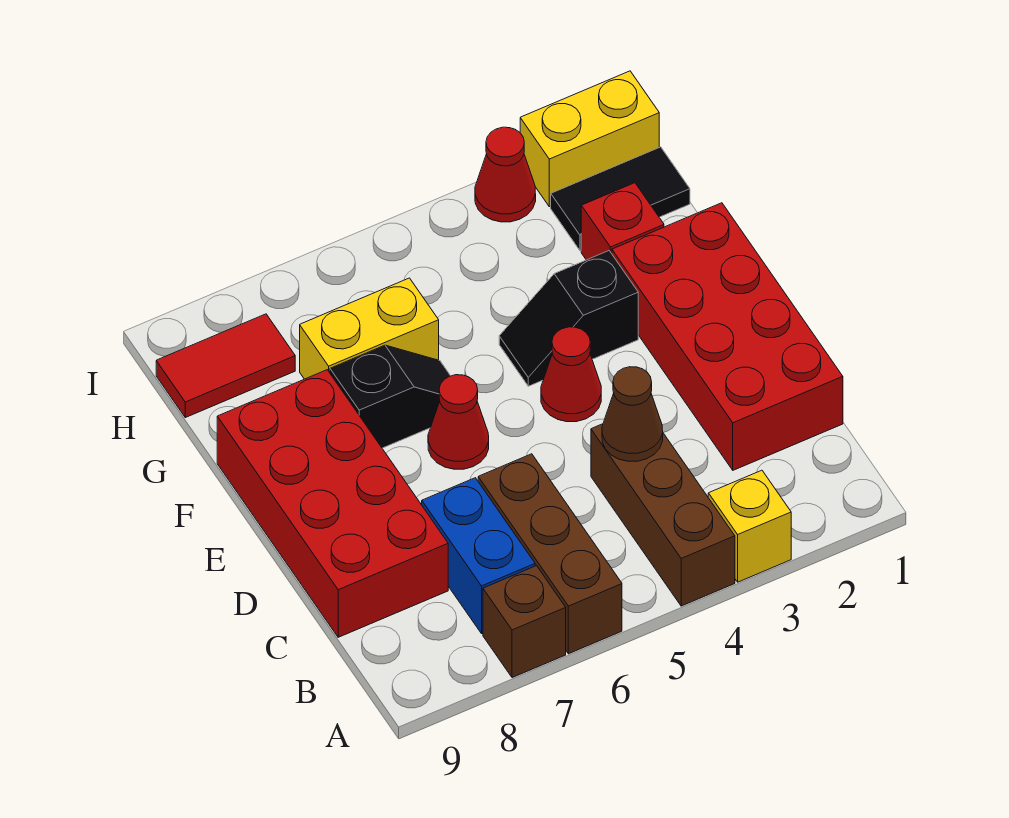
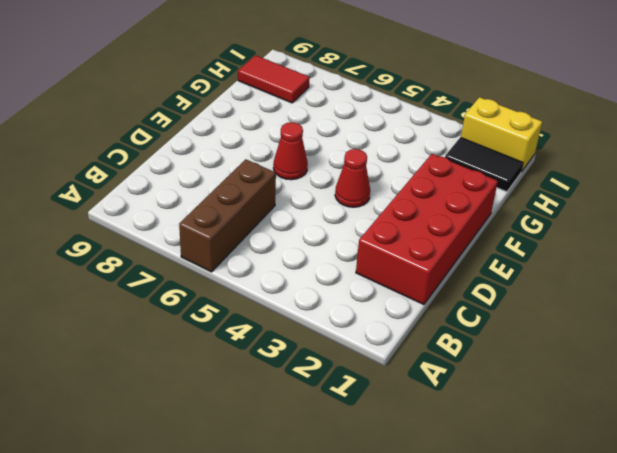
none -> yellow 1x1 brick [708,470,791,582]
none -> brown 1x3 brick [591,424,735,606]
none -> brown 1x1 brick [483,566,566,678]

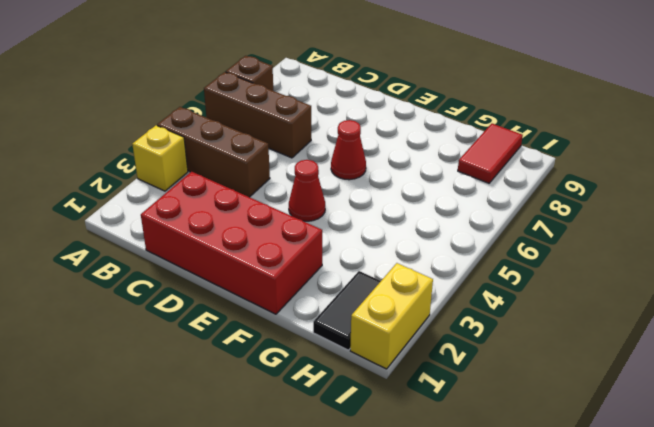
none -> blue 1x2 brick [422,478,535,633]
none -> red 2x4 brick [217,370,448,637]
none -> black 1x2 slope [499,251,638,386]

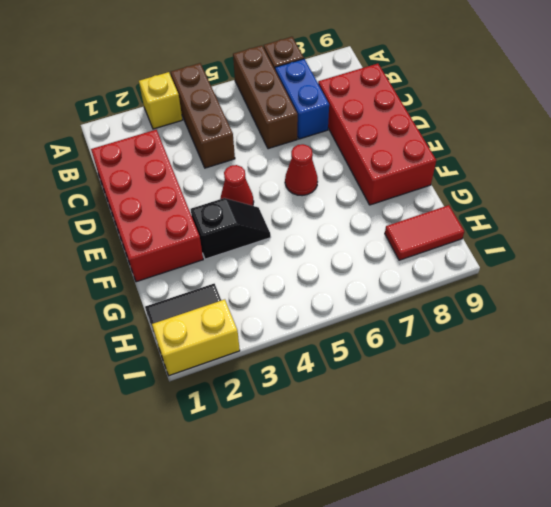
none -> black 1x2 slope [330,345,450,448]
none -> red 1x1 brick [581,183,664,260]
none -> yellow 1x2 brick [300,278,439,379]

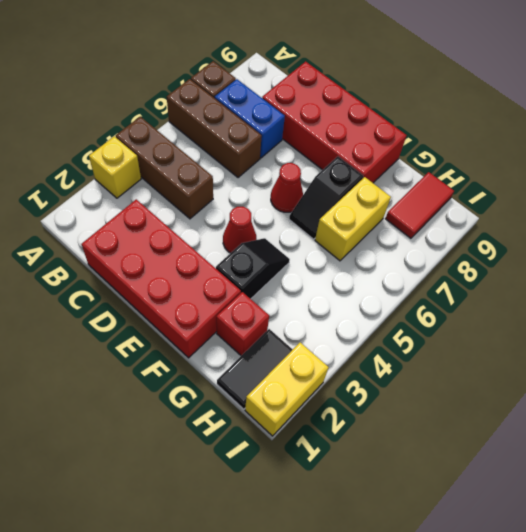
none -> red 1x1 cone [475,127,536,222]
none -> brown 1x1 cone [602,367,663,461]

